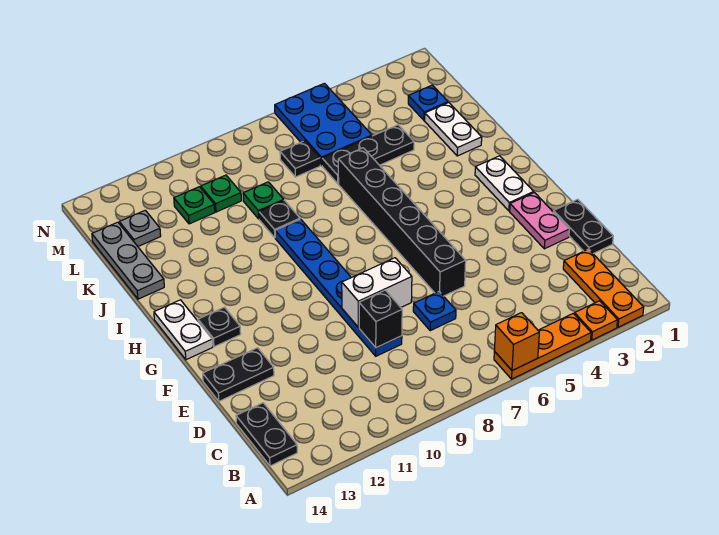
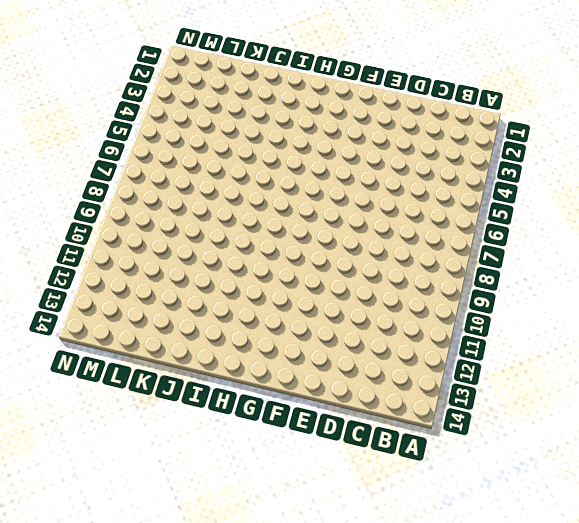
none -> orange 1x3 plate [563,249,644,327]
none -> orange 1x1 plate [574,301,617,340]
none -> orange 1x3 plate [494,314,591,379]

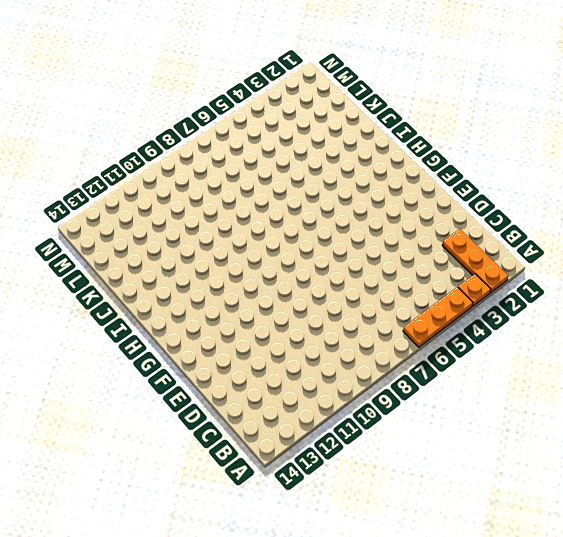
none -> black 1x2 plate [236,403,297,466]
none -> black 1x2 plate [553,199,613,254]
none -> blue 1x1 plate [413,292,456,331]

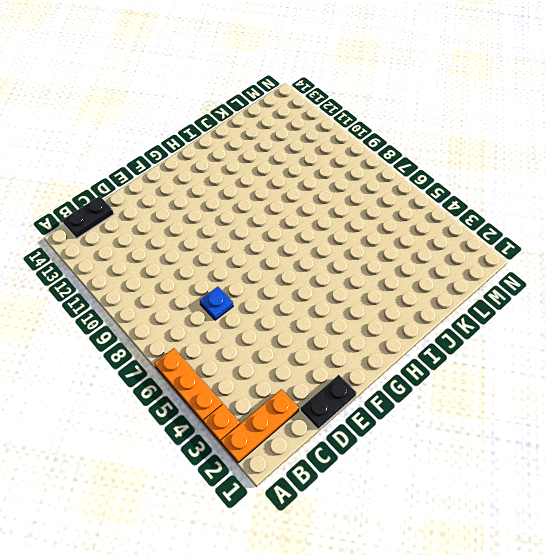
none -> blue 1x6 plate [275,219,402,356]
none -> pink 1x2 plate [510,193,569,249]
none -> black 1x6 brick [338,148,466,296]

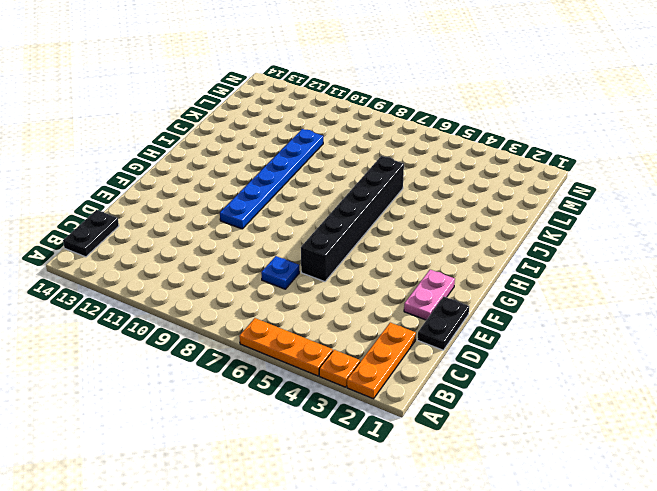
blue 1x6 plate [220,129,323,229] -> blue 1x6 plate moved to [275,219,402,356]
none -> black 1x2 plate [203,348,274,401]
none -> white 1x2 plate [475,156,534,211]
none -> black 1x1 plate [198,307,241,347]

